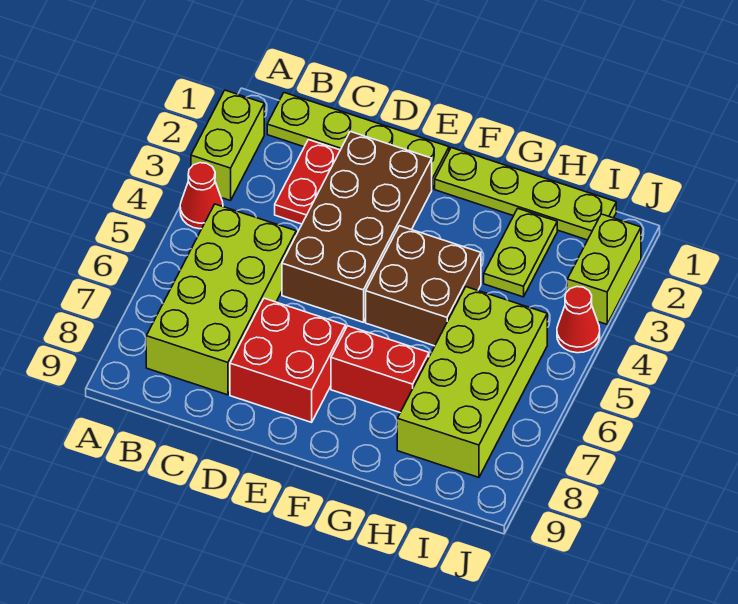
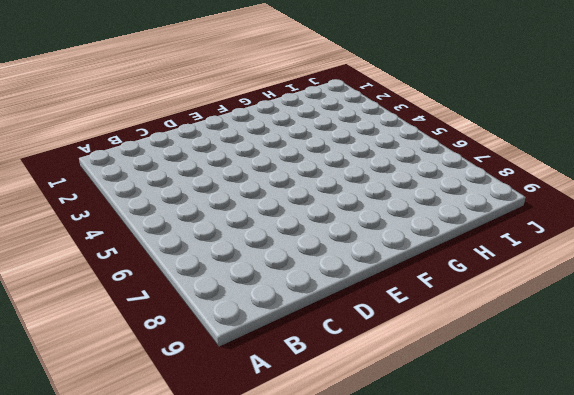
none -> lime 1x2 brick [191,90,264,201]
none -> red 1x1 cone [180,163,223,229]
none -> lime 1x4 plate [267,93,449,189]

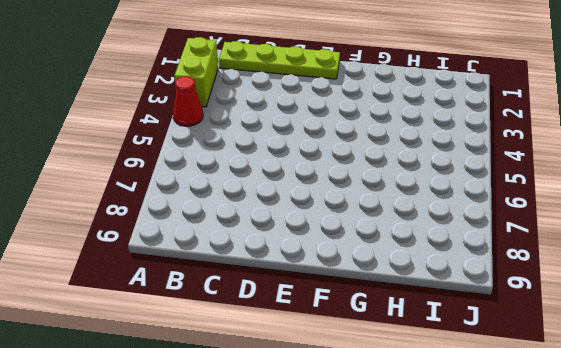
none -> lime 2x4 brick [146,204,296,395]
none -> red 1x2 plate [275,140,340,224]
none -> brown 2x4 brick [282,131,432,322]

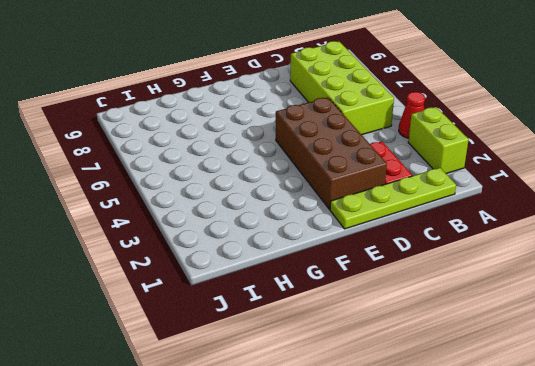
none -> red 2x2 brick [230,298,345,422]
none -> lime 1x4 plate [435,148,616,240]
none -> brown 2x2 brick [366,226,481,346]

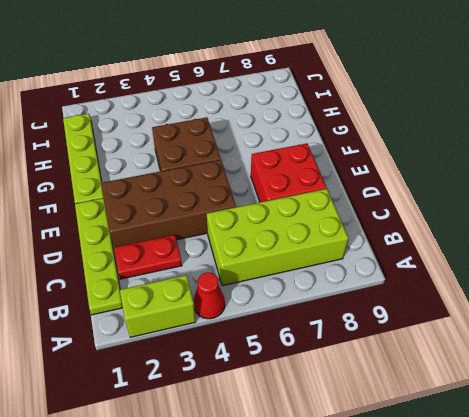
none -> red 1x2 brick [331,326,429,412]
none -> lime 1x2 plate [484,209,557,297]
none -> lime 2x4 brick [397,287,547,477]

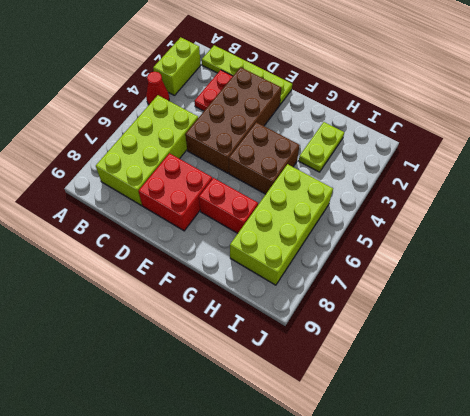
none -> lime 1x4 plate [435,148,616,240]
none -> lime 1x2 brick [567,214,641,324]
none -> red 1x1 cone [557,287,600,353]

